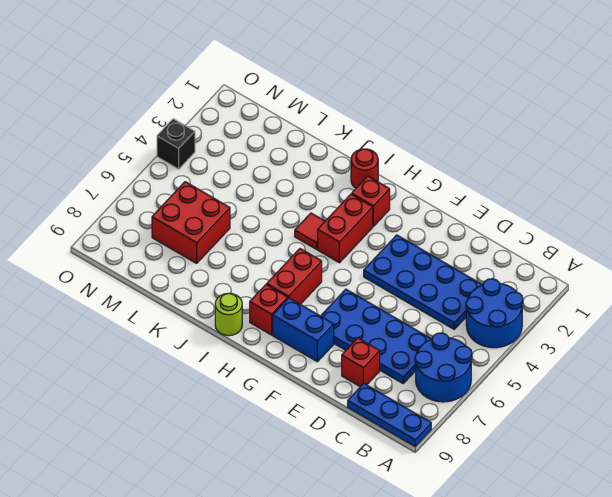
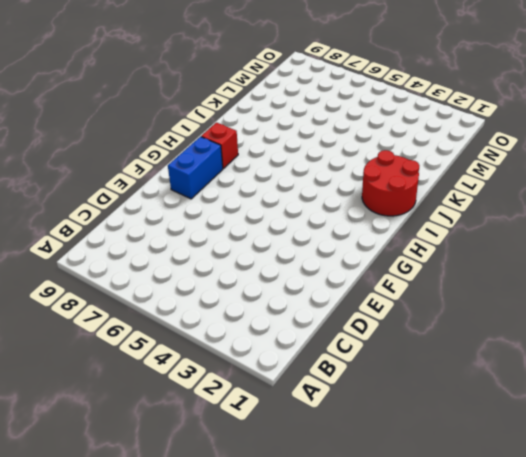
red 2x2 round brick [362,150,419,216] -> red 1x1 round brick [351,149,378,188]
none -> blue 2x2 round brick [466,279,523,348]
none -> blue 2x2 round brick [415,333,472,402]
none -> blue 1x3 plate [348,384,431,446]

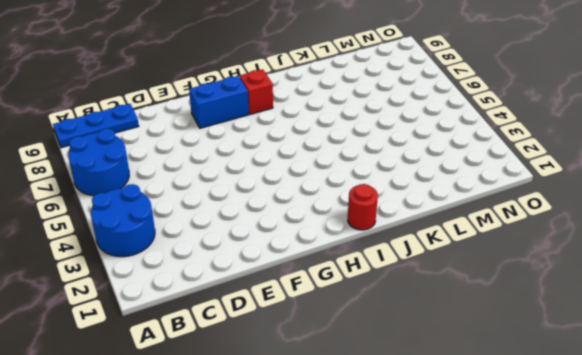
none -> blue 2x4 plate [364,235,482,329]
none -> blue 2x4 plate [321,289,431,383]
none -> red 1x1 brick [342,338,380,387]

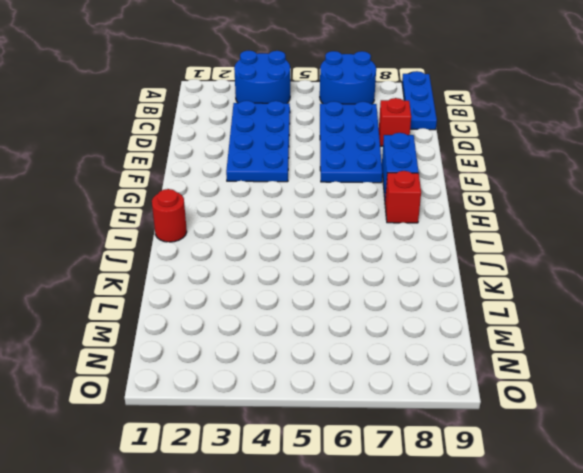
none -> red 1x1 brick [352,176,390,226]
none -> red 1x2 brick [318,194,373,263]
none -> red 1x2 brick [267,249,322,304]

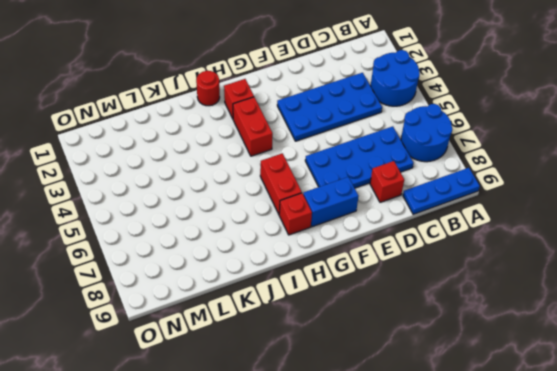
none -> red 1x1 tile [295,213,325,249]
none -> lime 1x1 round brick [215,293,242,336]
none -> red 2x2 brick [152,182,230,263]

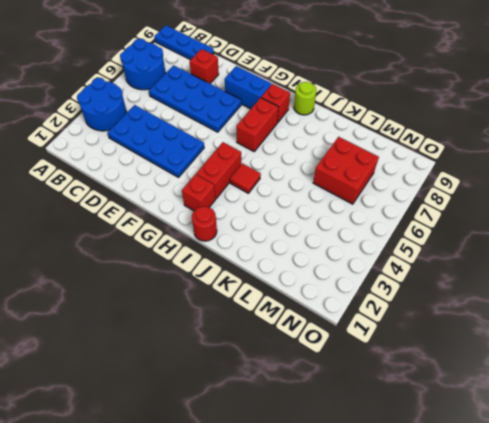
none -> black 1x1 brick [157,119,195,169]

